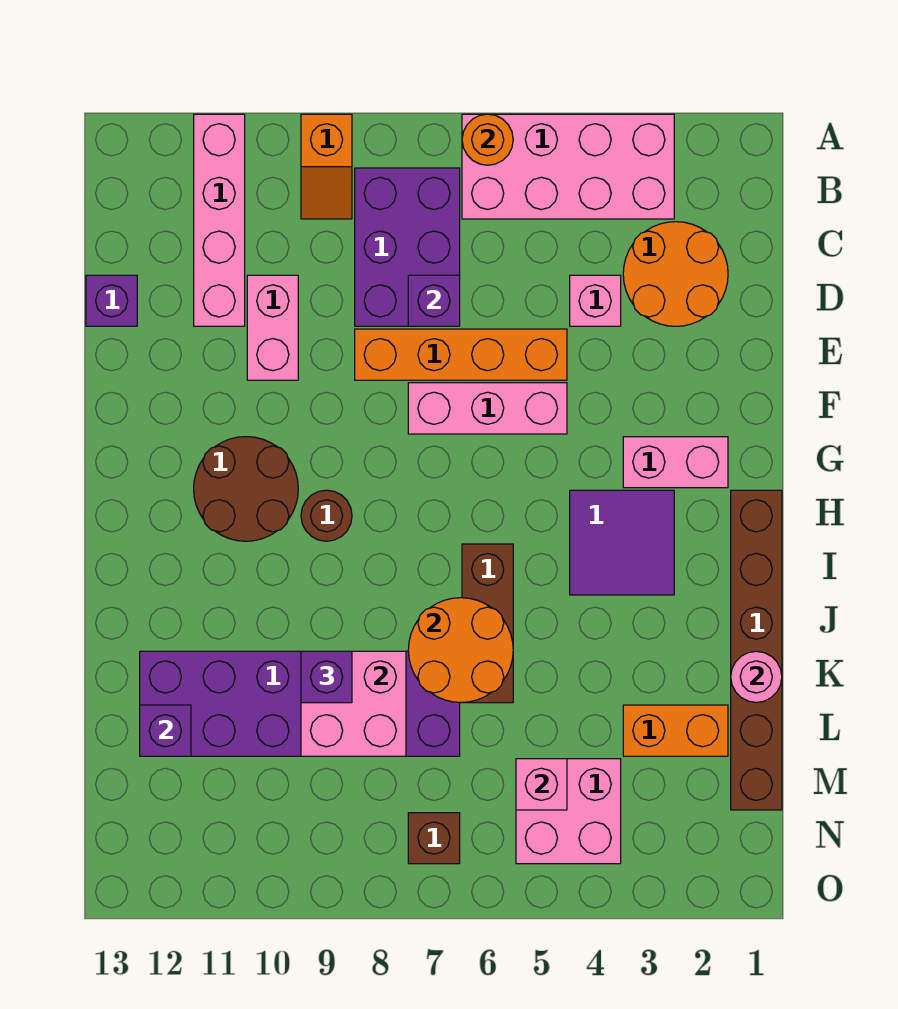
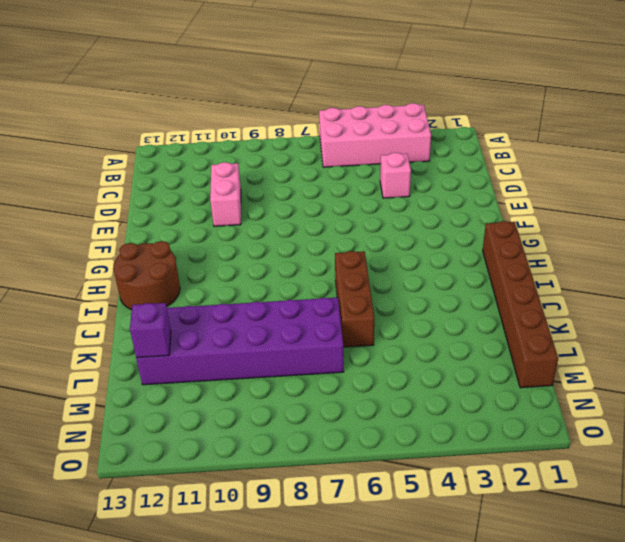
brown 2x2 round brick [113,241,180,310] -> brown 2x2 round brick moved to [194,437,298,541]
none -> orange 1x2 slope [301,114,352,219]
none -> pink 1x4 brick [194,114,245,326]
none -> purple 2x3 brick [355,168,460,326]

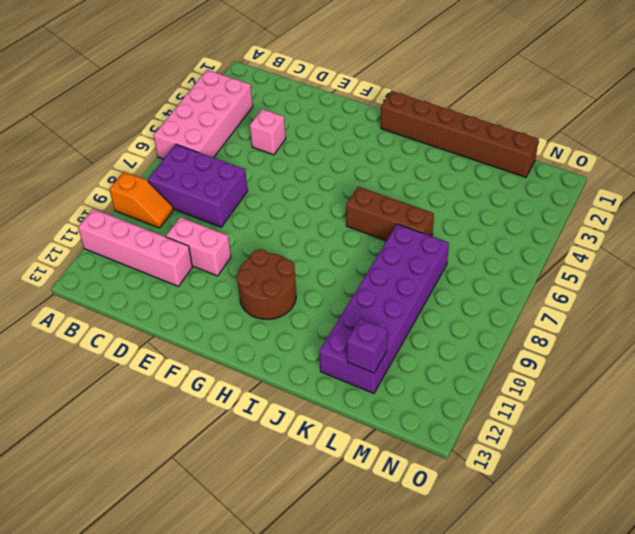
none -> orange 2x2 round brick [623,222,728,326]
none -> purple 1x1 brick [86,275,137,326]
none -> orange 1x4 brick [355,329,567,380]

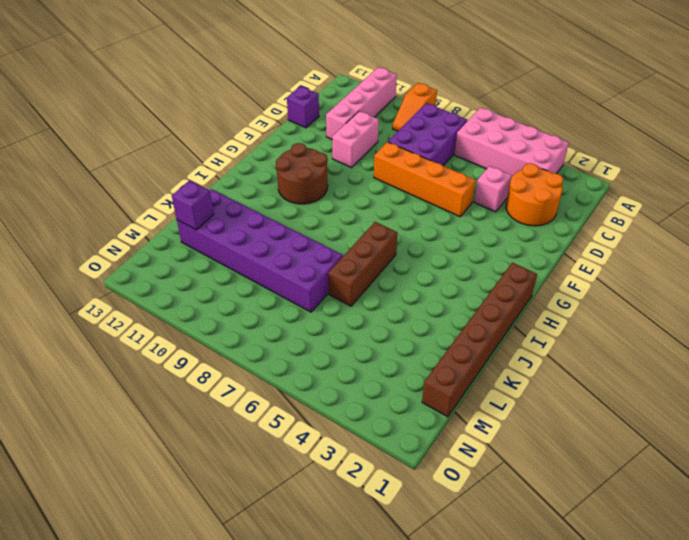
none -> pink 1x3 brick [408,383,567,434]
none -> pink 1x2 brick [623,437,728,488]
none -> purple 2x2 tile [570,490,674,595]

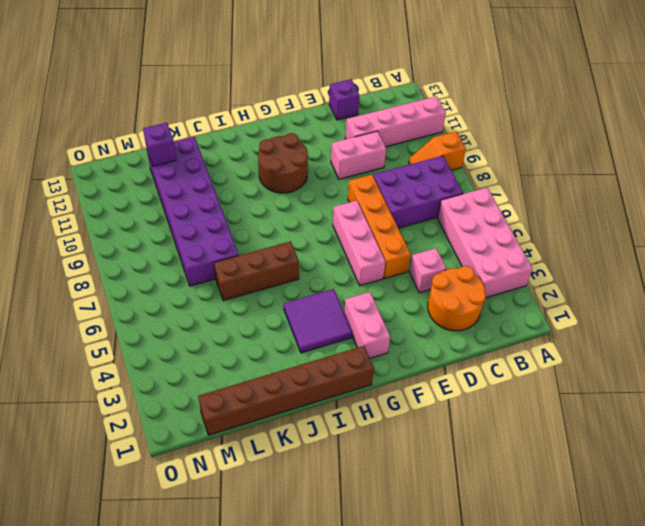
none -> brown 1x1 round brick [301,490,352,541]
none -> orange 1x2 brick [623,705,728,756]
none -> pink 2x2 brick [516,759,621,864]

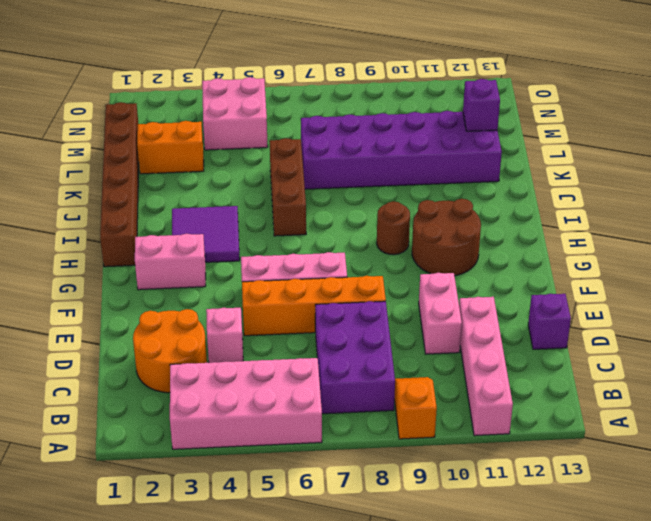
none -> brown 1x1 brick [408,813,460,864]
none -> orange 1x1 round brick [462,114,513,165]
none -> purple 1x1 brick [408,275,460,326]

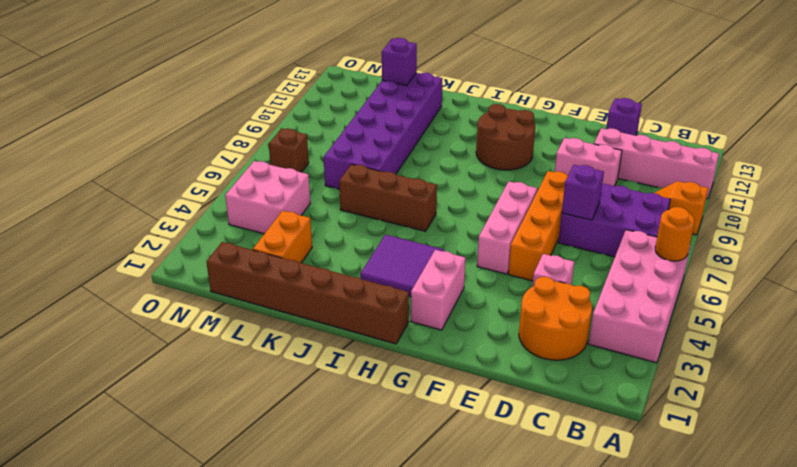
none -> brown 1x1 round brick [301,490,352,541]
none -> orange 2x2 round brick [408,598,513,703]
none -> pink 1x1 round brick [731,651,782,703]

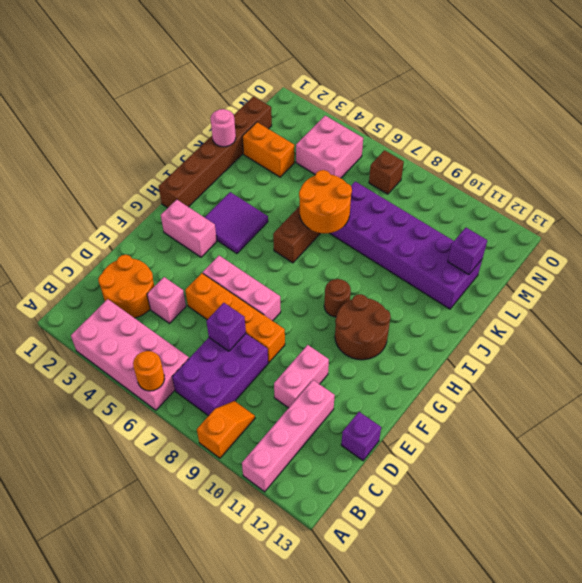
none -> pink 2x2 brick [301,651,406,756]
none -> pink 1x1 brick [516,759,567,810]
none -> purple 1x1 brick [301,651,352,703]

